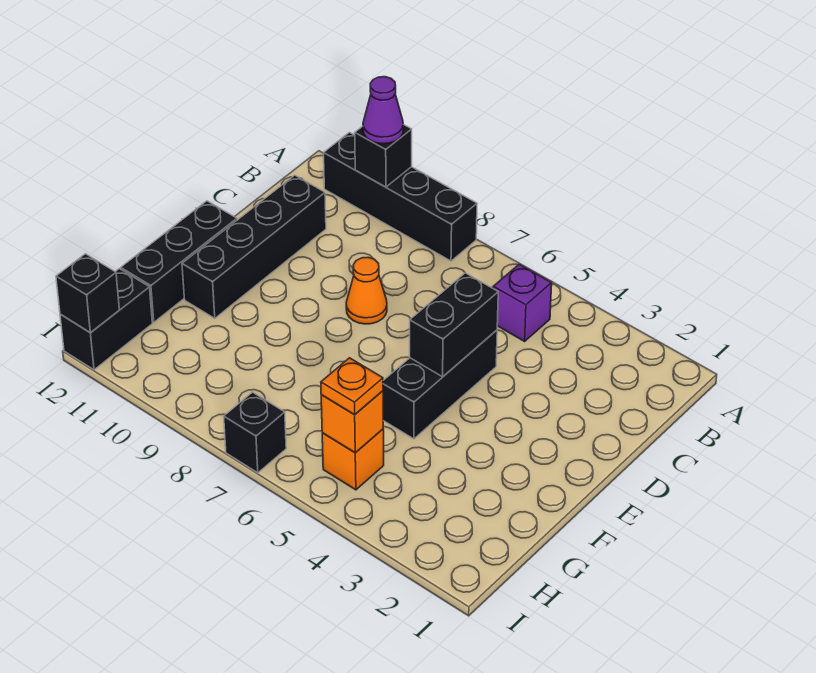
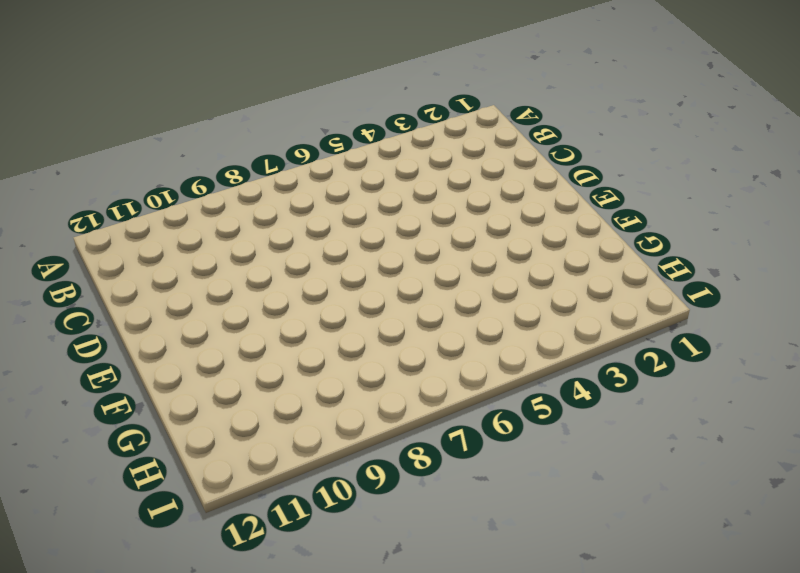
none -> black 1x4 brick [324,132,477,261]
none -> purple 1x1 brick [493,264,552,341]
none -> black 1x4 brick [182,175,326,318]

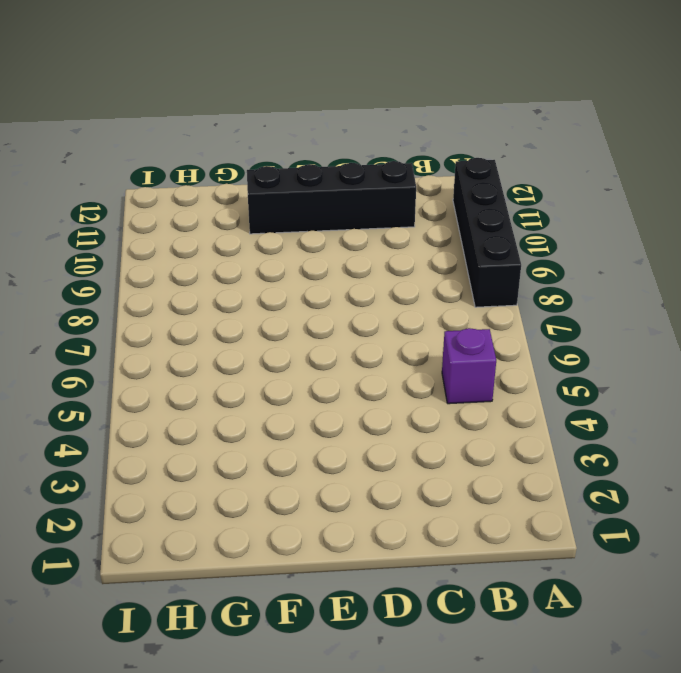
none -> black 1x3 brick [383,330,497,439]
none -> orange 1x1 cone [346,257,387,324]
none -> black 1x3 brick [121,201,237,322]

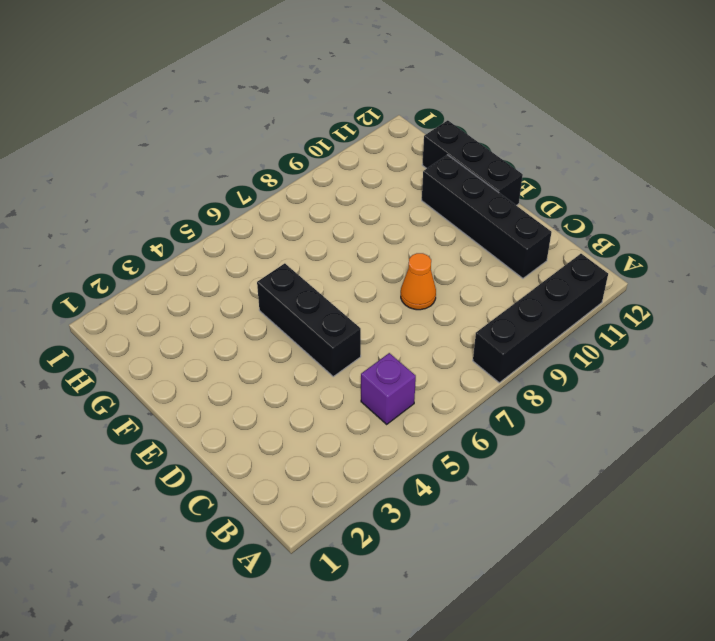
none -> orange 1x1 brick [322,429,384,490]
none -> black 1x2 brick [60,269,152,370]
none -> black 1x1 brick [224,392,286,473]

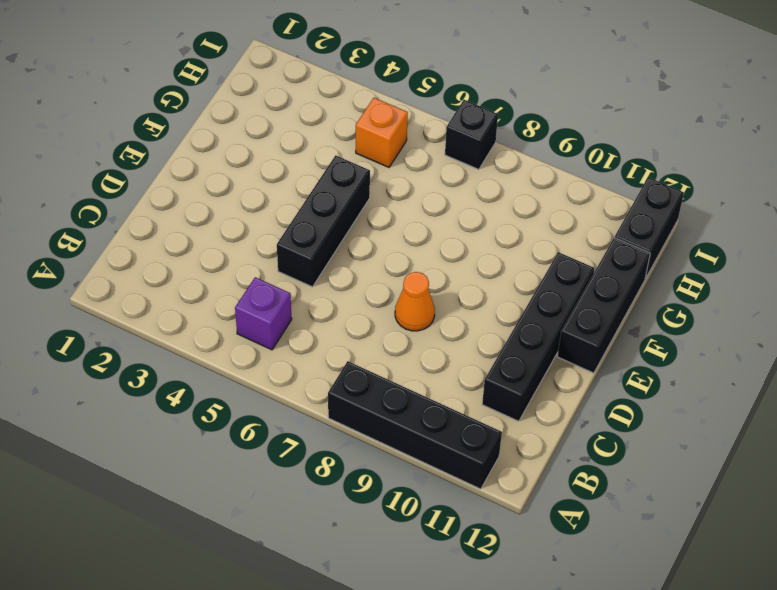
none -> black 1x1 brick [355,124,412,187]
none -> black 1x2 brick [410,273,498,377]
none -> orange 1x1 brick [321,391,383,452]

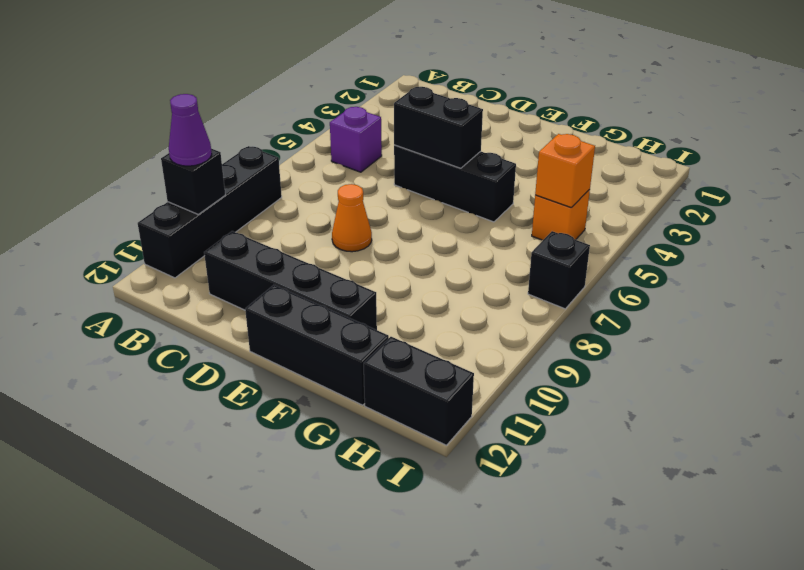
none -> black 1x1 brick [56,254,119,333]
none -> orange 1x1 plate [321,358,383,414]

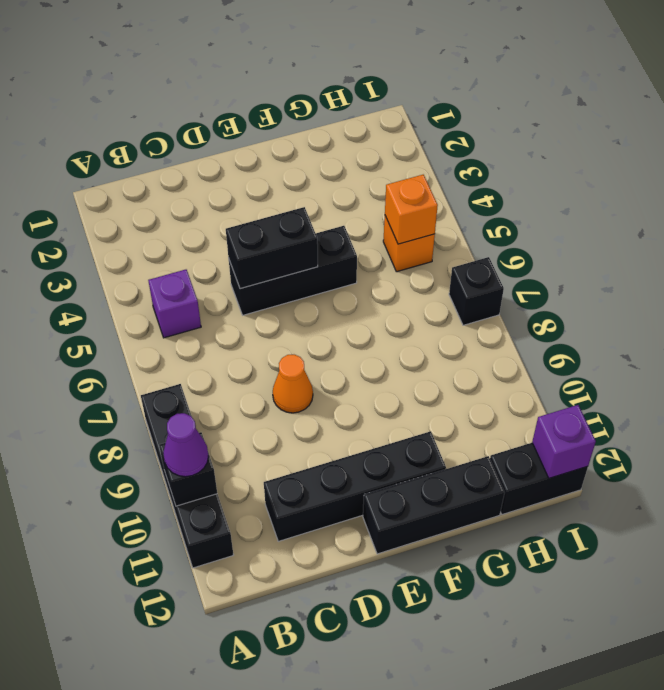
purple 1x1 brick [532,405,596,478] -> black 1x1 brick [56,254,119,333]
none -> orange 1x1 plate [321,358,383,414]

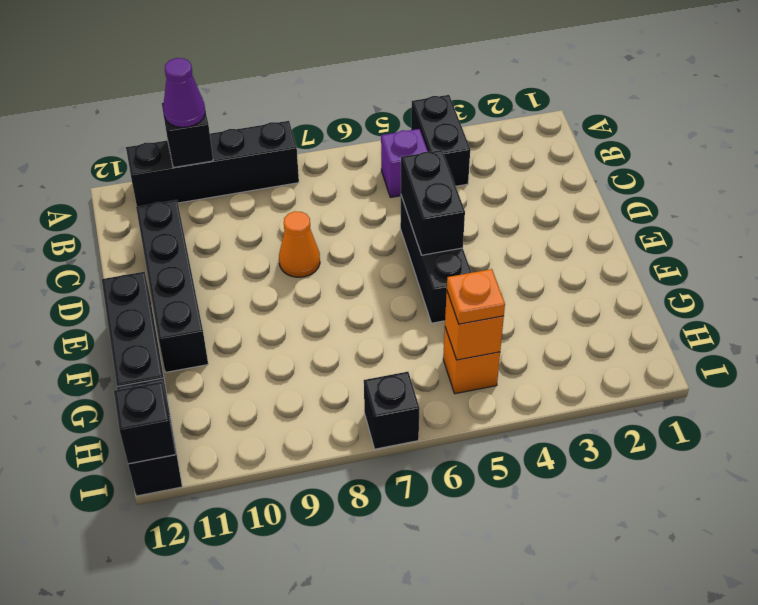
black 1x2 brick [411,95,470,186] -> none

